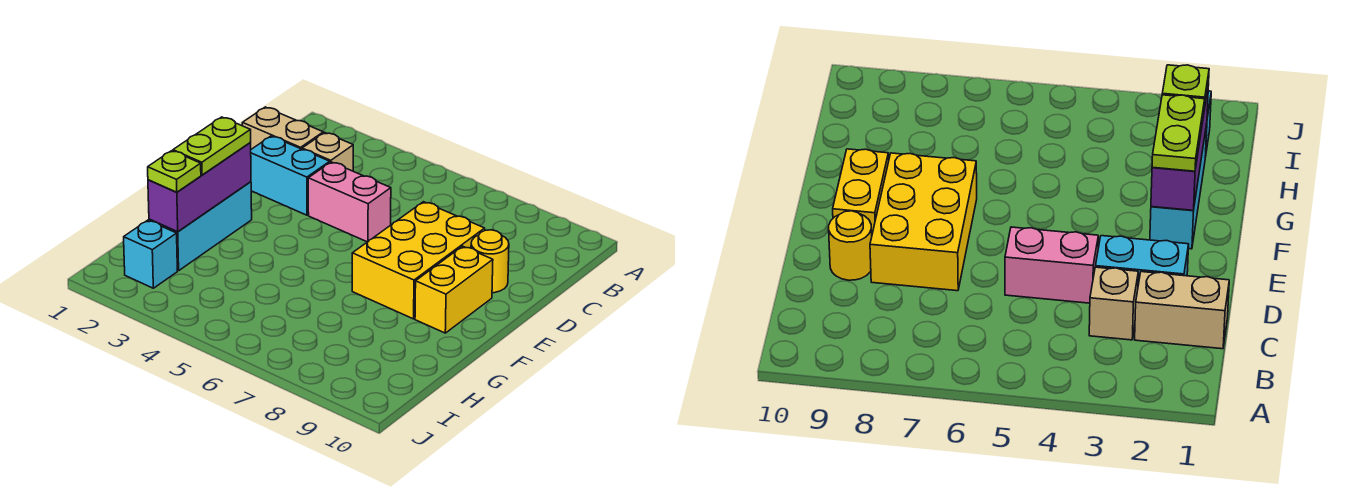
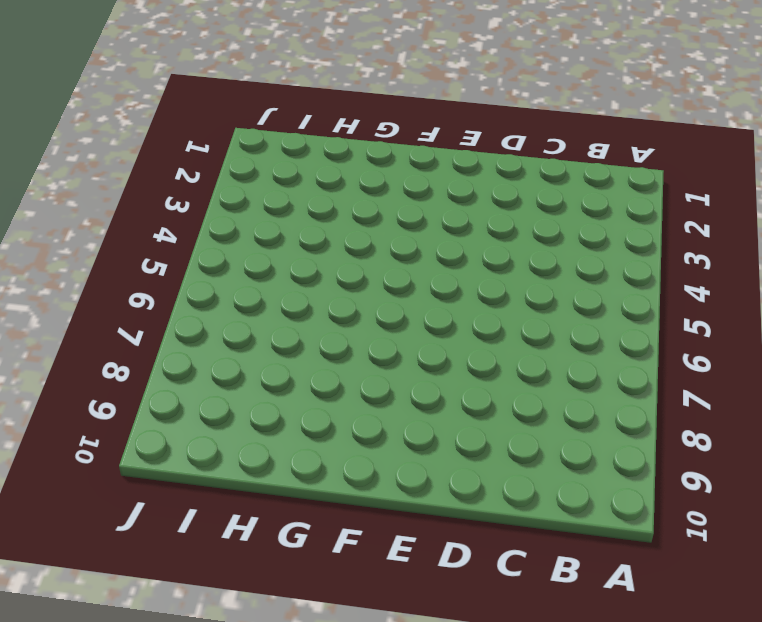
none -> tan 1x2 brick [242,107,323,149]
none -> tan 1x1 brick [302,133,353,171]
none -> cyan 1x2 brick [251,136,330,215]

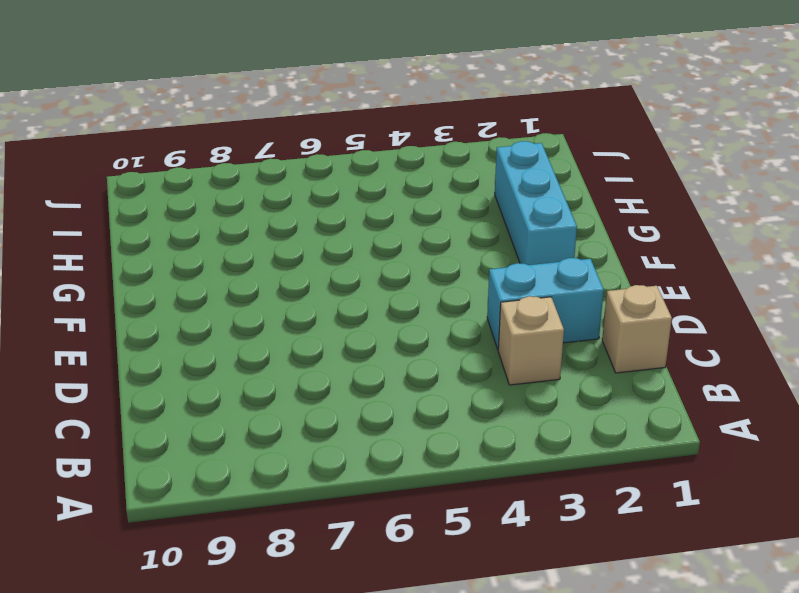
tan 1x1 brick [602,285,672,373] -> tan 1x2 brick [242,107,323,149]
none -> pink 1x2 brick [308,162,391,242]
none -> yellow 2x3 brick [352,202,485,319]
none -> yellow 1x1 round brick [471,230,509,293]

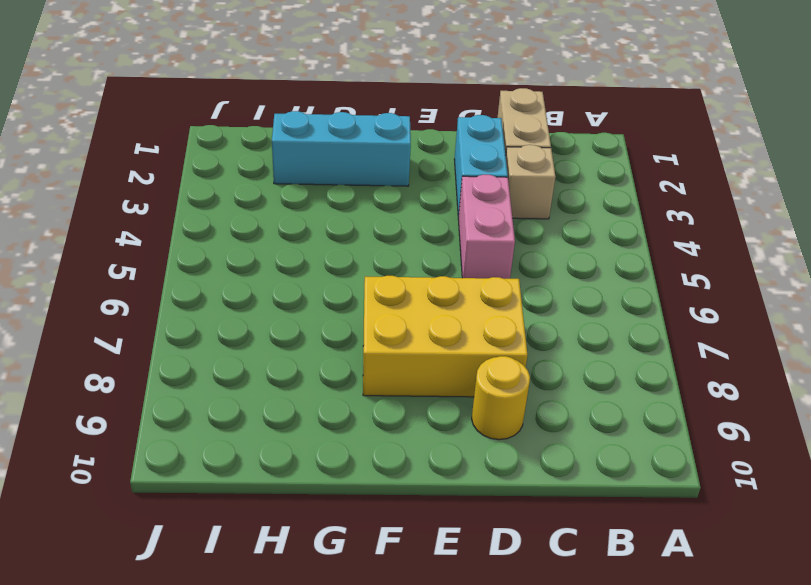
none -> yellow 1x2 brick [415,246,493,333]
none -> cyan 1x1 brick [124,220,177,288]
none -> purple 1x3 brick [148,142,251,232]

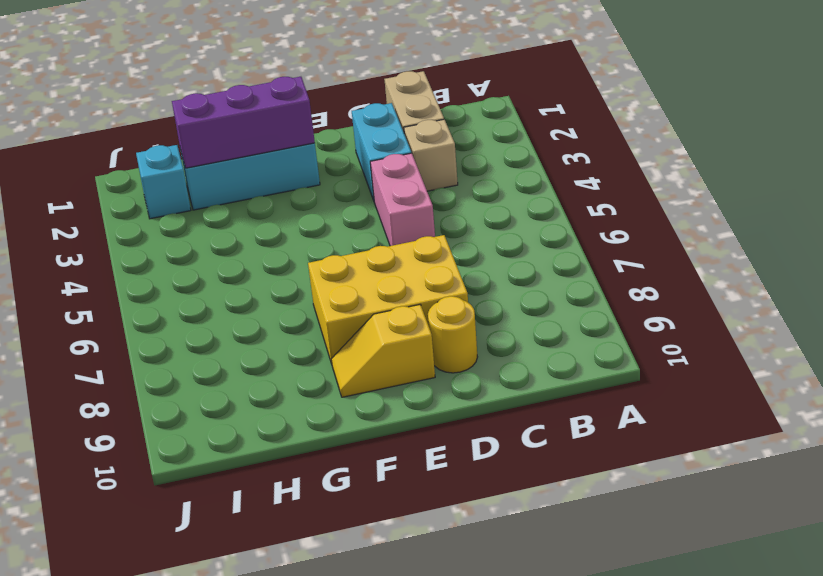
yellow 1x2 slope [331,305,435,397] -> yellow 1x2 brick [415,246,493,333]
none -> lime 1x2 plate [173,117,251,175]
none -> lime 1x1 plate [148,151,201,192]

